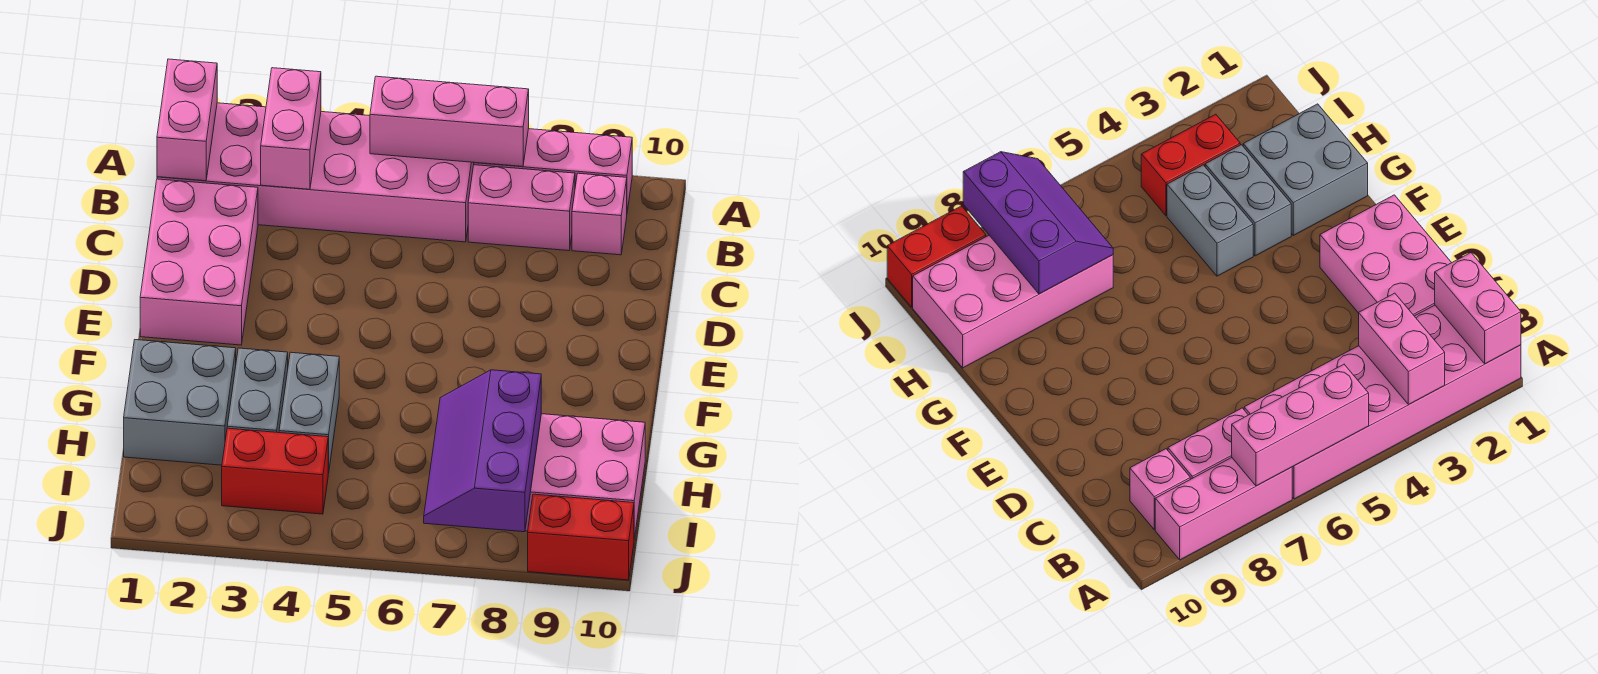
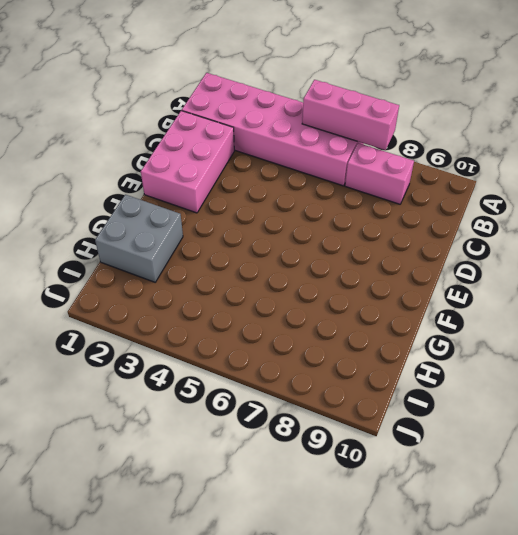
none -> pink 1x3 brick [474,129,632,211]
none -> pink 1x1 brick [572,173,627,255]
none -> grey 1x2 brick [227,348,288,433]

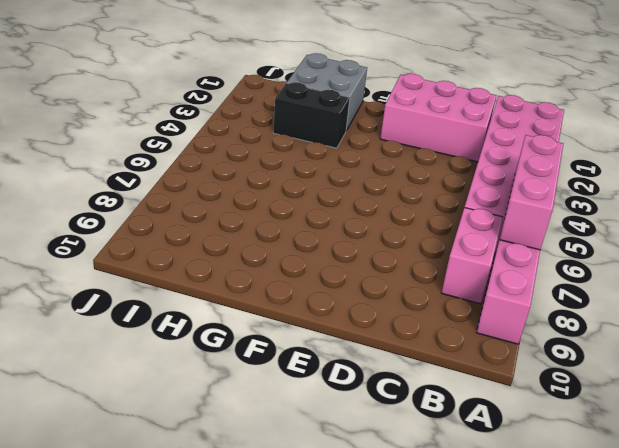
black 1x2 brick [273,82,350,148] -> grey 1x2 brick [227,348,288,433]
none -> pink 1x1 brick [572,173,627,255]
none -> grey 1x2 brick [279,352,339,474]
none -> pink 2x4 brick [525,414,645,539]

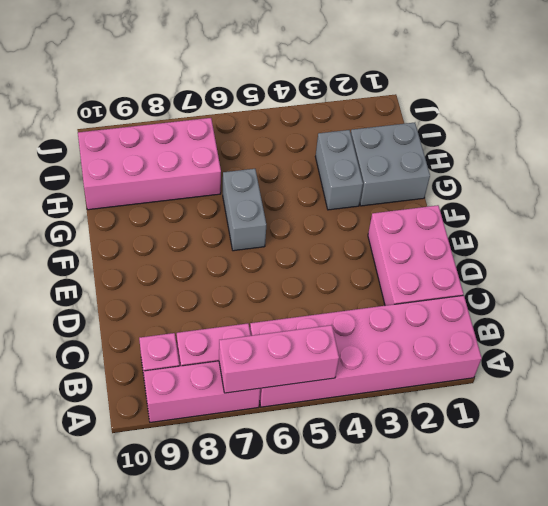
grey 1x2 brick [223,169,266,251] -> grey 1x2 brick moved to [279,352,339,474]
none -> red 1x2 brick [222,428,328,514]
none -> red 1x2 brick [528,494,634,580]
none -> pink 1x2 brick [157,59,217,181]

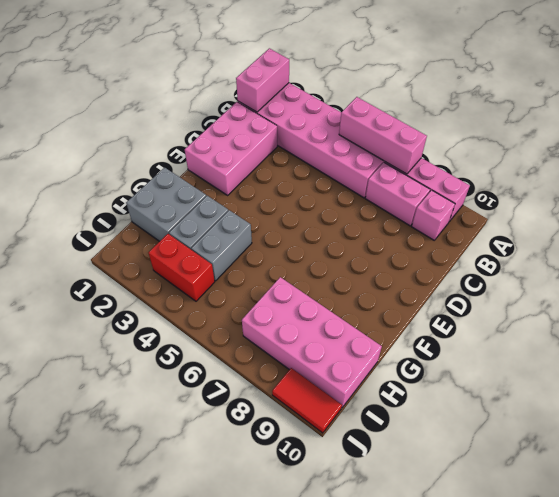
red 1x2 tile [272,368,342,433] -> red 1x2 brick [528,494,634,580]
none -> pink 1x2 brick [261,68,321,189]
none -> purple 2x3 slope [424,370,541,532]

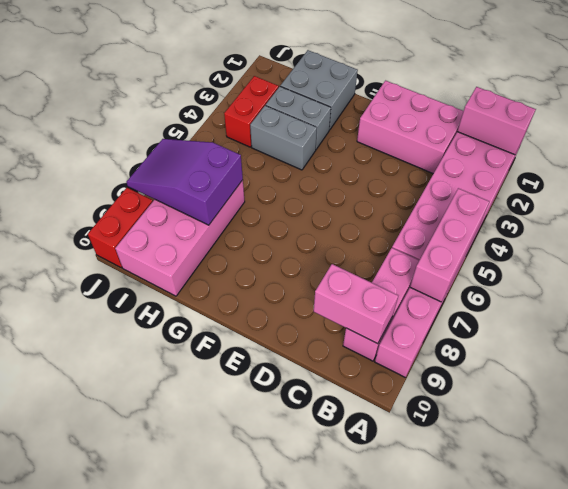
pink 1x2 brick [314,264,398,344] -> pink 1x2 brick moved to [261,68,321,189]
purple 2x3 slope [127,139,243,225] -> purple 2x3 slope turned to [424,370,541,532]

